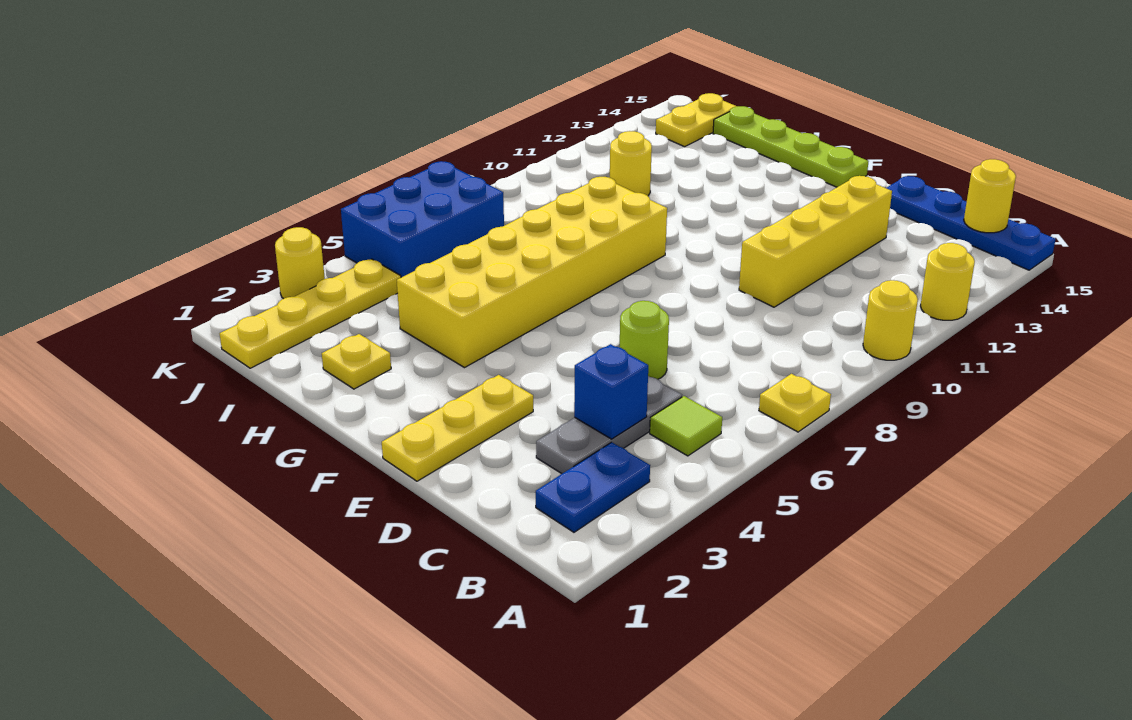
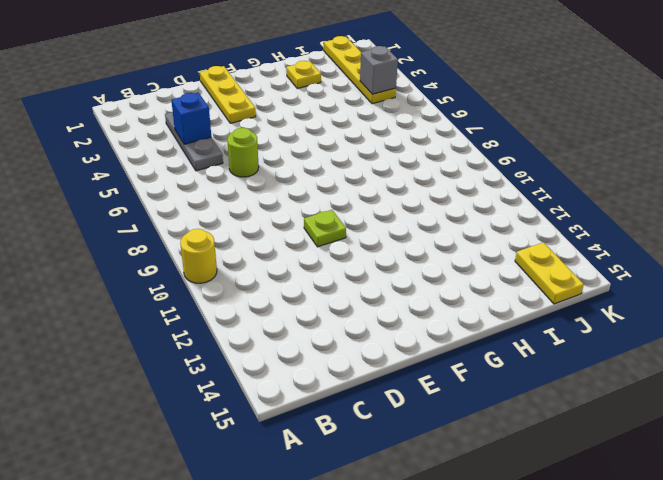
lime 1x1 plate [304,210,346,247] -> none
grey 1x1 brick [360,46,398,94] -> none
none -> yellow 1x1 plate [759,374,831,432]
none -> yellow 1x1 round brick [921,243,975,320]
none -> blue 1x4 plate [886,176,1056,270]

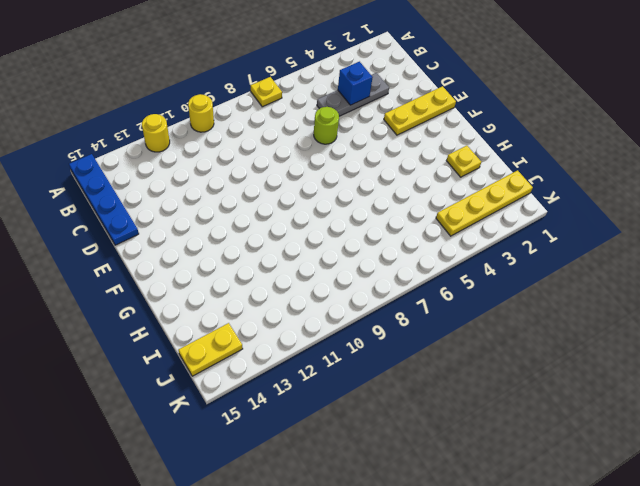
none -> blue 1x2 plate [536,442,650,532]
none -> lime 1x1 tile [650,396,722,456]
none -> yellow 1x4 brick [739,176,892,307]

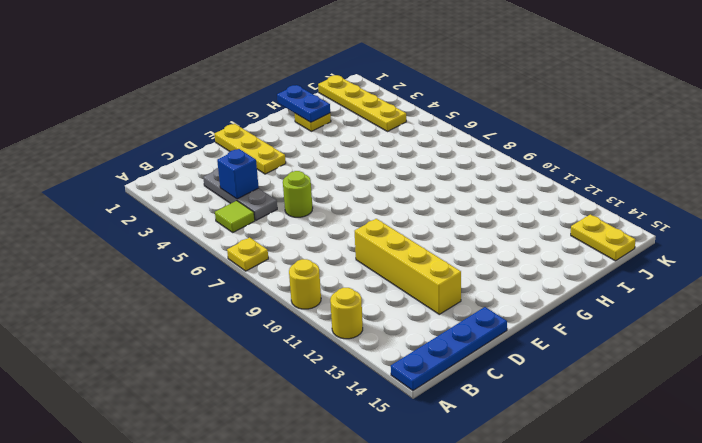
blue 1x2 plate [277,85,330,122] -> blue 1x2 plate moved to [536,442,650,532]
none -> lime 1x4 plate [713,106,869,187]
none -> yellow 2x6 brick [397,177,667,368]
none -> yellow 1x1 round brick [610,131,652,196]

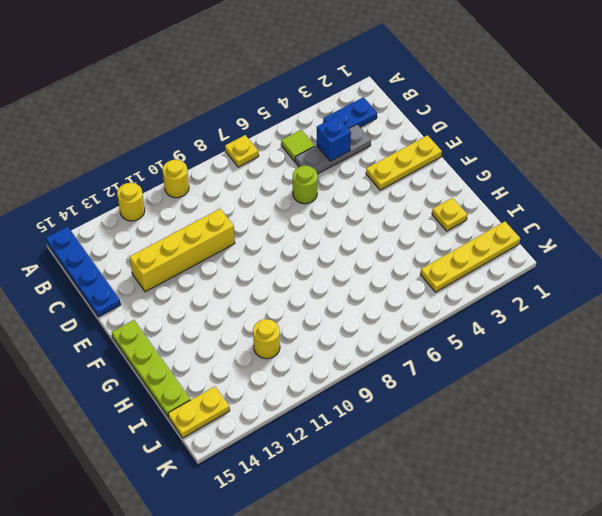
none -> yellow 2x6 brick [397,177,667,368]
none -> blue 2x3 brick [341,161,504,277]
none -> yellow 1x1 round brick [275,227,325,299]

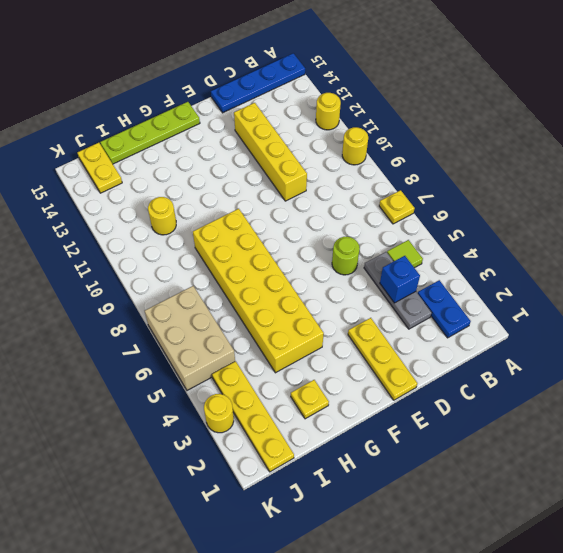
tan 2x3 brick [145,286,235,391] -> blue 2x3 brick [341,161,504,277]
none -> yellow 1x1 round brick [964,159,1016,233]

